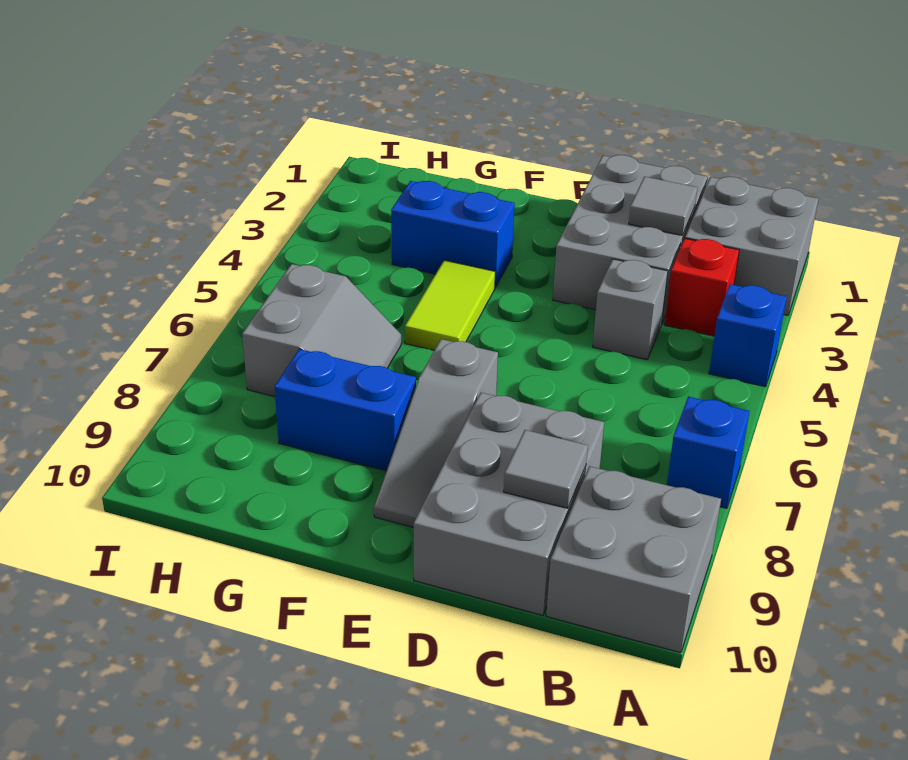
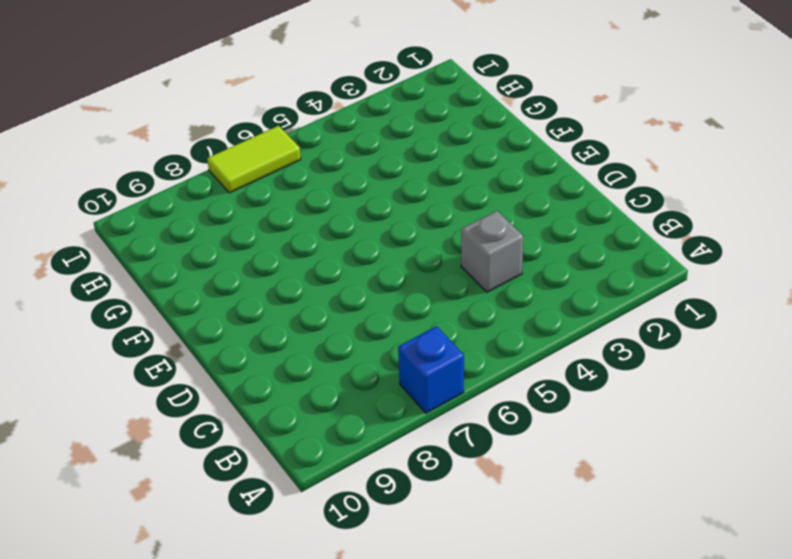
lime 1x2 tile [207,126,301,193] -> lime 1x2 tile moved to [405,260,495,350]
none -> grey 2x2 brick [685,177,818,315]
none -> blue 1x1 brick [709,284,787,387]
none -> grey 2x2 brick [546,466,721,653]

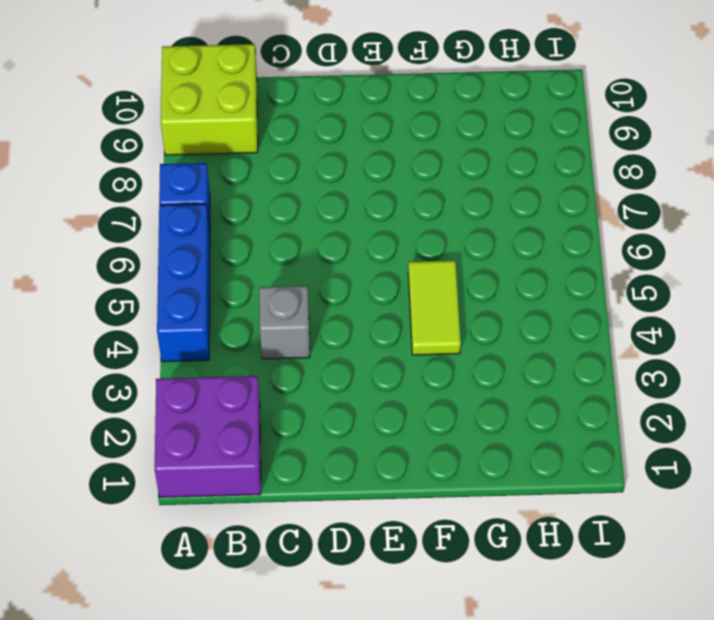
purple 2x2 brick [155,376,261,497] -> grey 2x2 brick [685,177,818,315]
blue 1x3 brick [157,204,210,362] -> blue 1x1 brick [709,284,787,387]
lime 2x2 brick [161,44,258,155] -> grey 2x2 brick [546,466,721,653]
none -> red 1x1 brick [665,238,739,336]
none -> grey 2x3 brick [553,155,707,325]
none -> grey 2x3 brick [414,393,604,615]

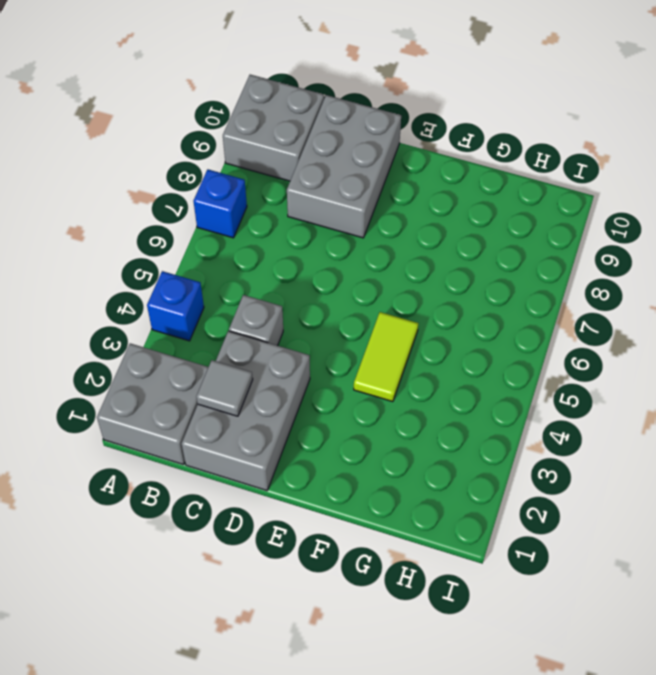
none -> red 1x1 brick [665,238,739,336]
none -> grey 1x3 slope [374,339,498,527]
none -> blue 1x2 brick [391,181,515,287]

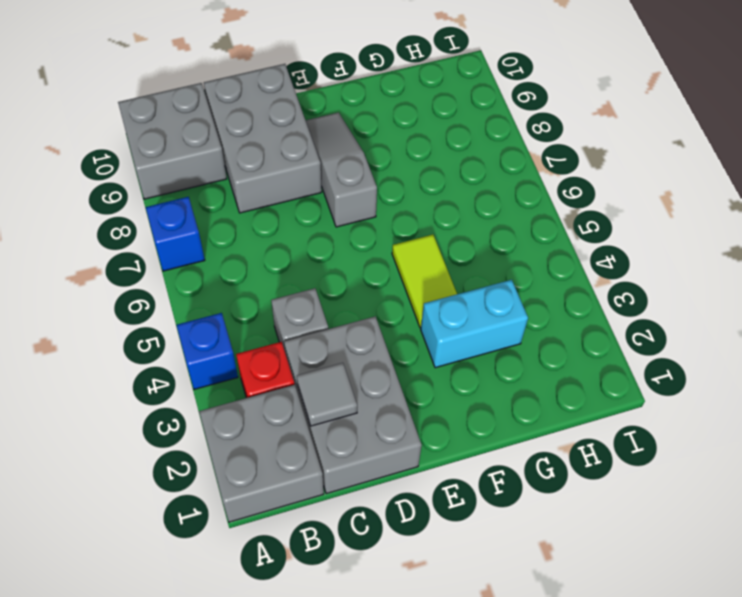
cyan 1x2 brick [421,280,528,368] -> blue 1x2 brick [391,181,515,287]
none -> blue 1x2 brick [275,349,416,471]
none -> grey 2x2 slope [242,264,401,397]
none -> grey 1x1 tile [504,430,588,508]

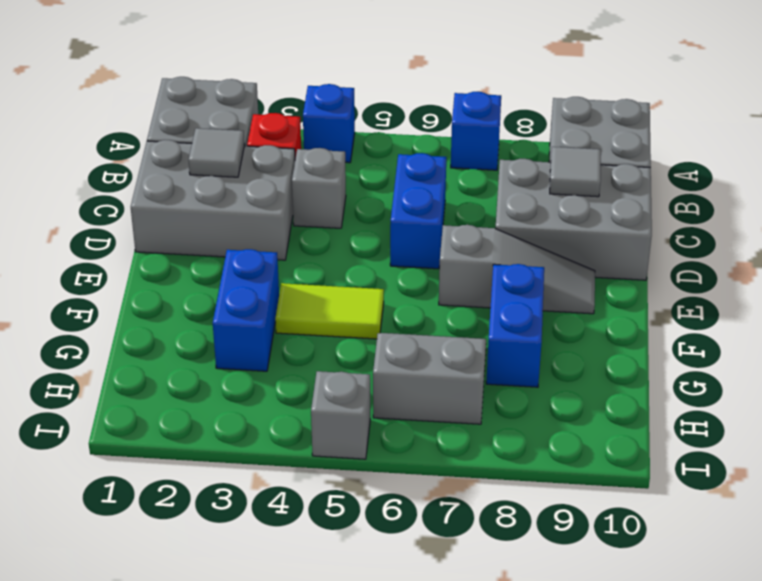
blue 1x2 brick [390,153,446,269] -> none
grey 1x1 brick [311,371,370,459] -> none

